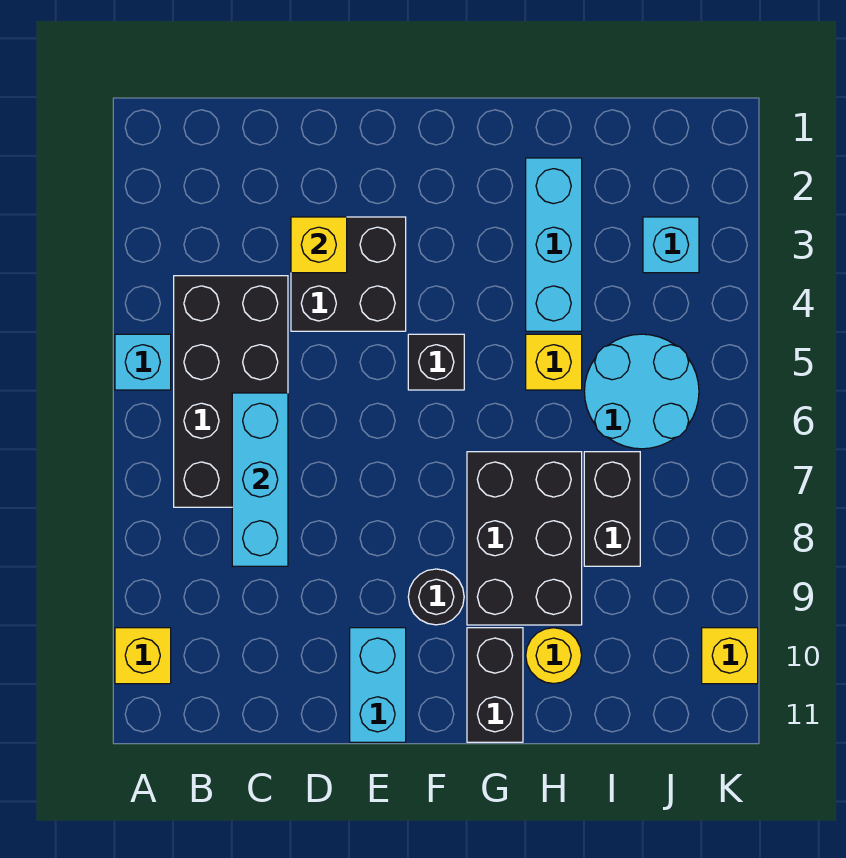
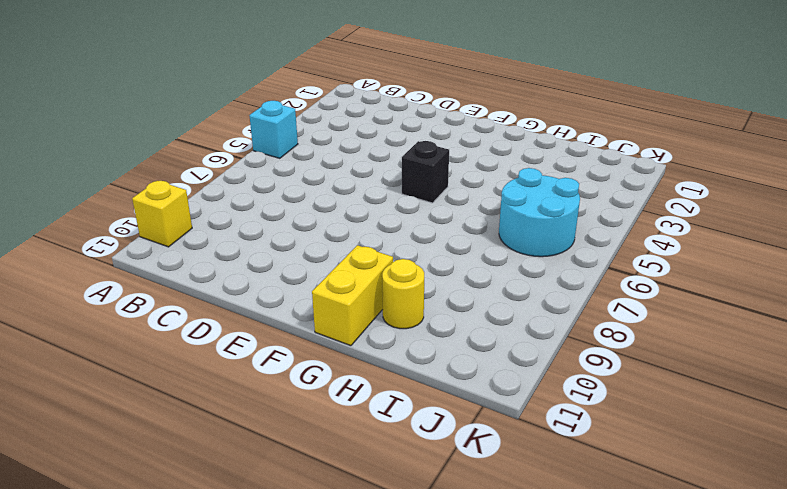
yellow 1x2 brick [312,245,393,346] -> black 1x2 brick [467,628,523,742]
none -> black 2x4 brick [174,276,288,507]
none -> black 2x2 brick [291,217,406,331]
none -> cyan 1x2 brick [350,628,406,742]

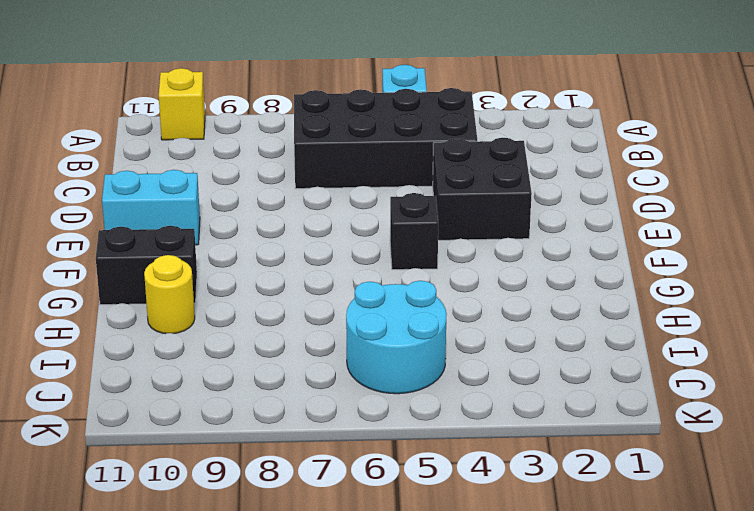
none -> black 1x1 round brick [408,569,464,625]
none -> black 2x3 brick [467,452,582,625]
none -> cyan 1x3 brick [526,158,582,331]

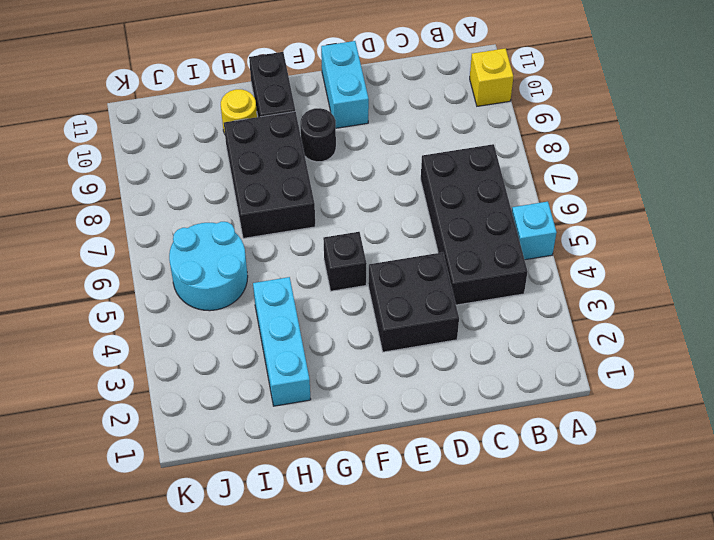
none -> yellow 1x1 brick [526,334,582,390]
none -> black 1x2 brick [584,452,640,566]
none -> cyan 1x1 brick [643,217,699,273]

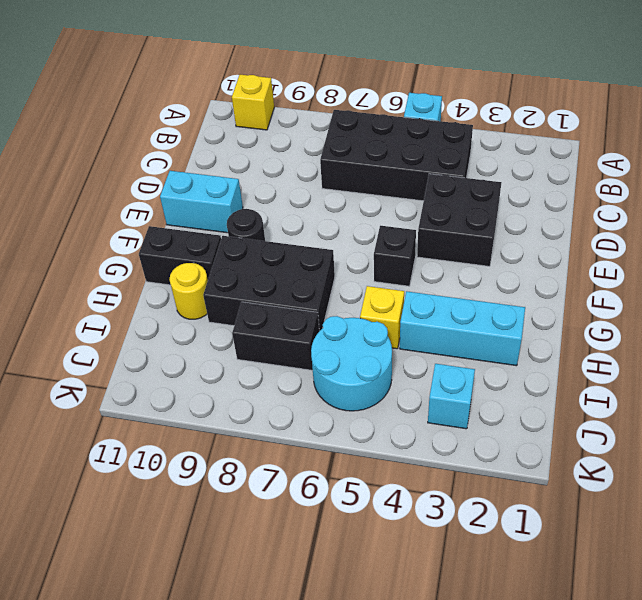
none -> yellow 1x1 brick [702,628,758,684]
none -> cyan 1x3 brick [232,393,288,566]
none -> yellow 1x1 brick [291,217,347,273]

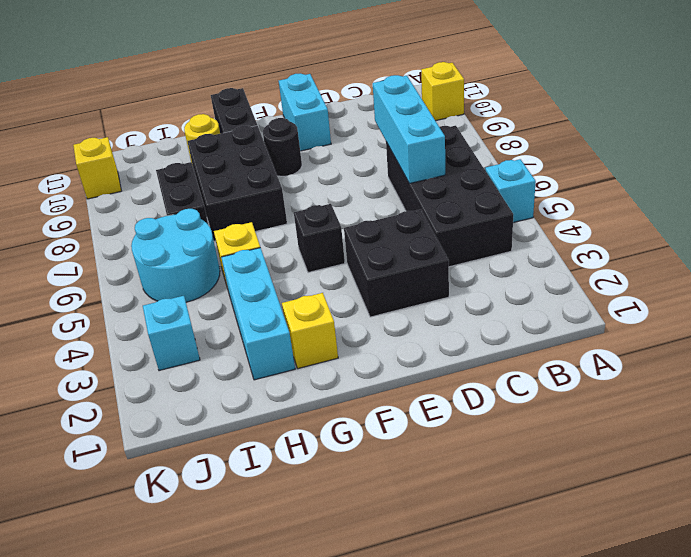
yellow 1x1 brick [282,293,338,369] -> yellow 1x1 brick moved to [291,217,347,273]

